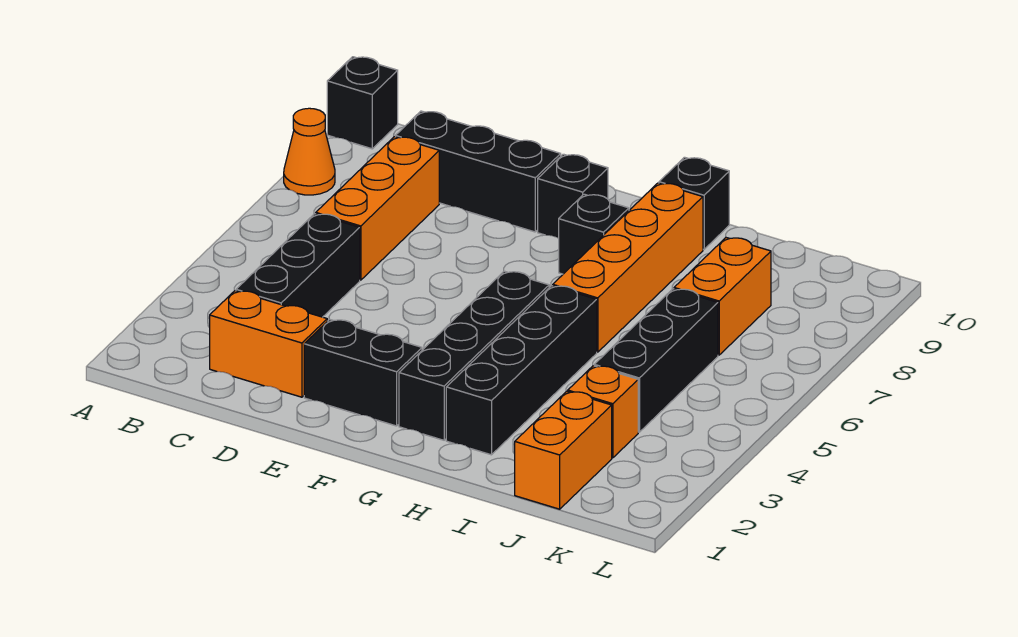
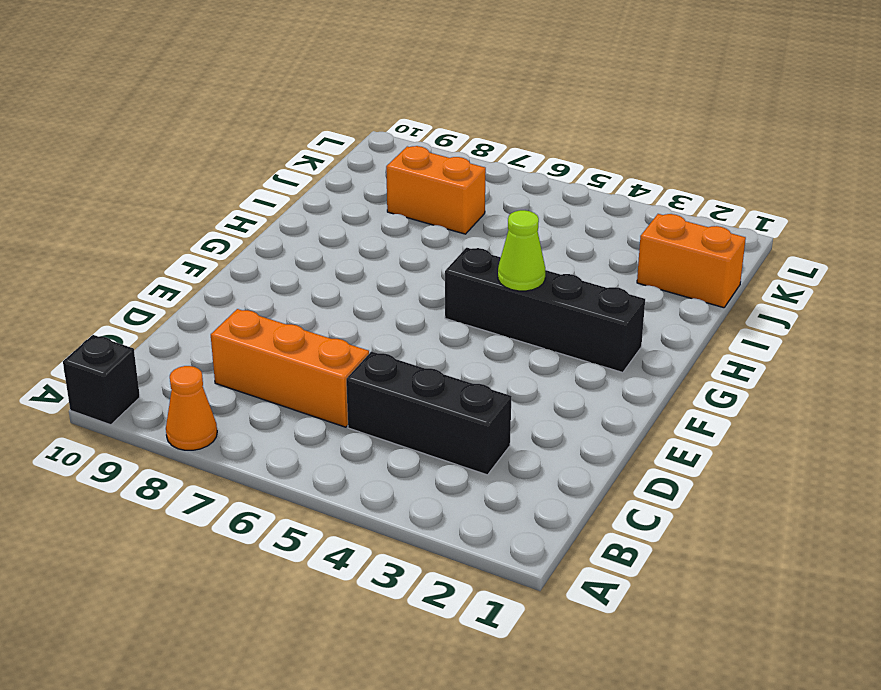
lime 1x1 cone [498,210,545,291] -> none
none -> orange 1x2 brick [210,291,327,397]
none -> black 1x3 brick [396,111,561,232]
none -> black 1x2 brick [304,319,422,426]

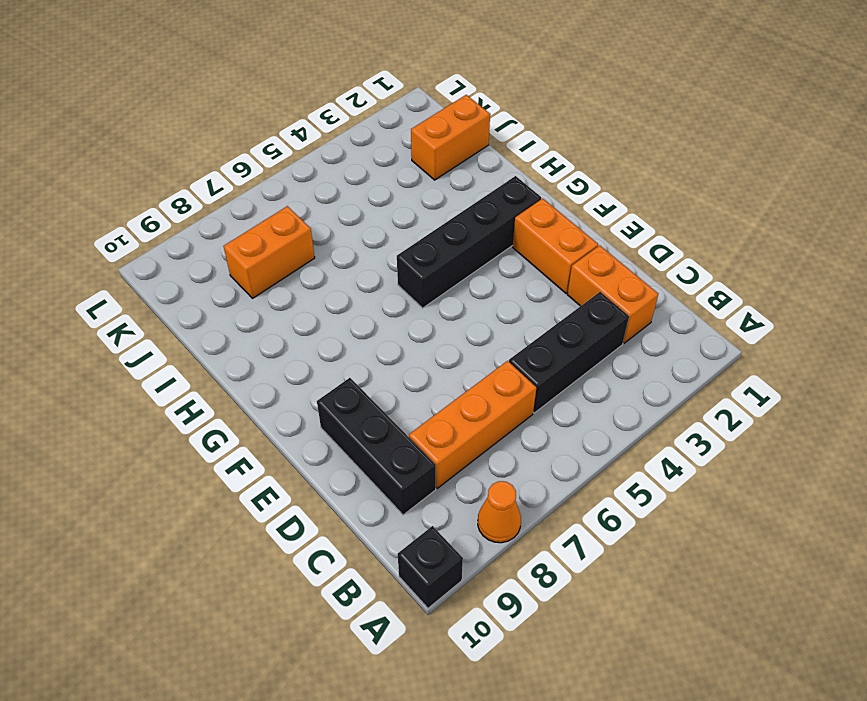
orange 1x2 brick [513,199,598,293] -> black 1x2 brick [304,319,422,426]
none -> black 1x1 brick [538,154,608,238]
none -> black 1x1 brick [559,194,629,274]
none -> black 1x4 brick [446,286,597,455]

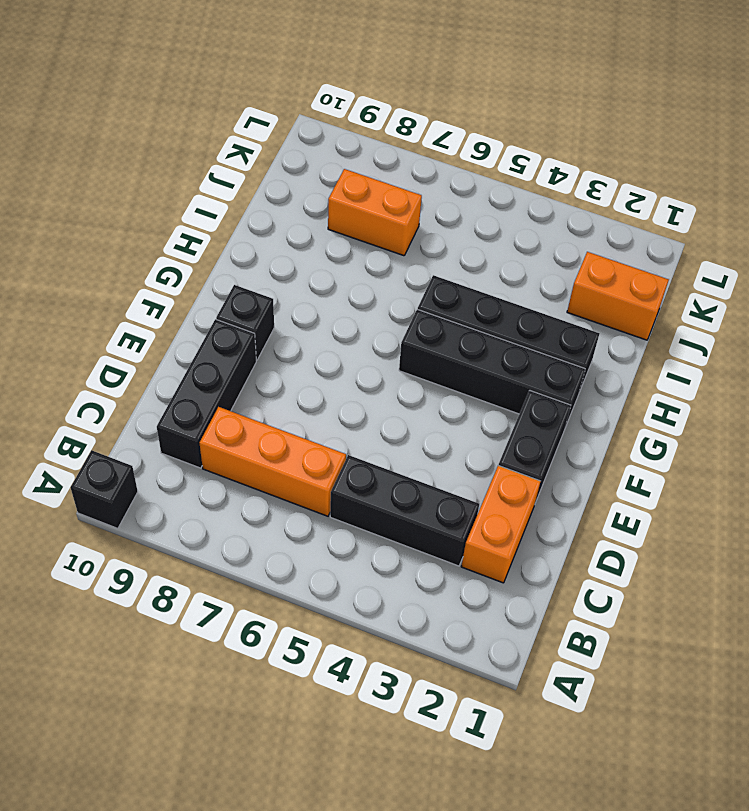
none -> orange 1x1 cone [284,108,335,195]
none -> black 1x1 brick [559,194,629,274]
none -> orange 1x4 brick [553,183,703,352]

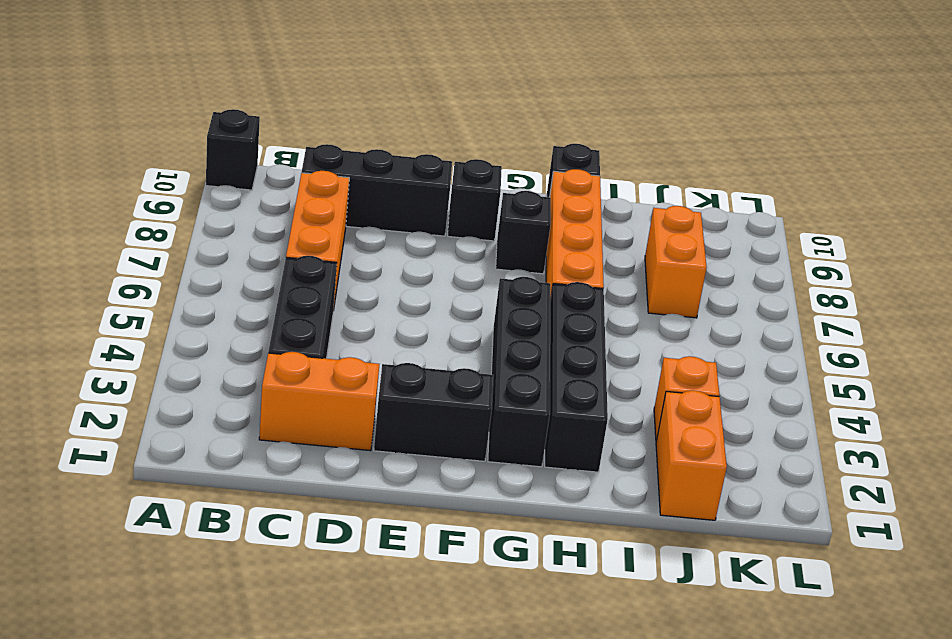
none -> orange 1x1 cone [284,108,335,195]
none -> black 1x3 brick [594,289,718,432]

